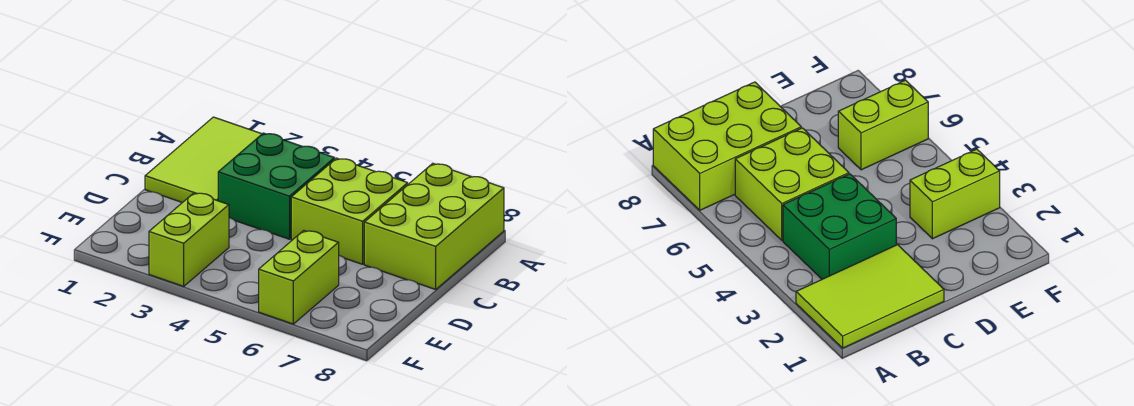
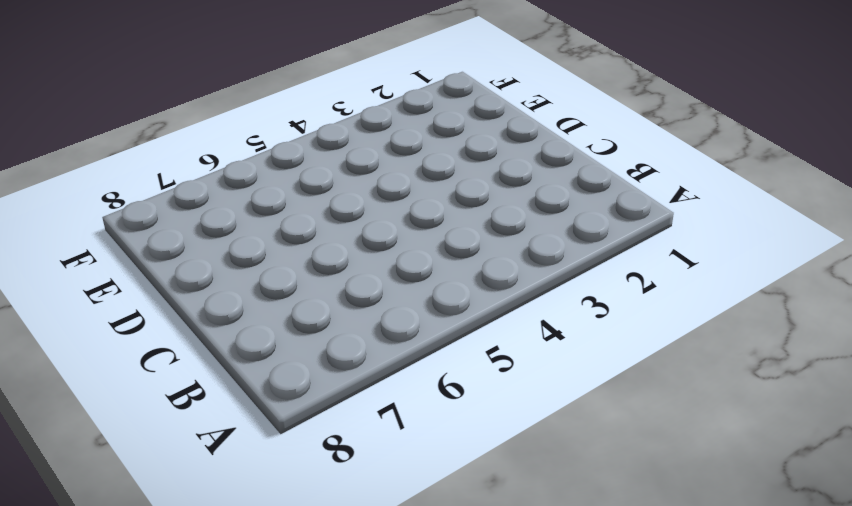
none -> lime 2x3 tile [145,117,262,203]
none -> lime 2x3 brick [364,163,504,289]

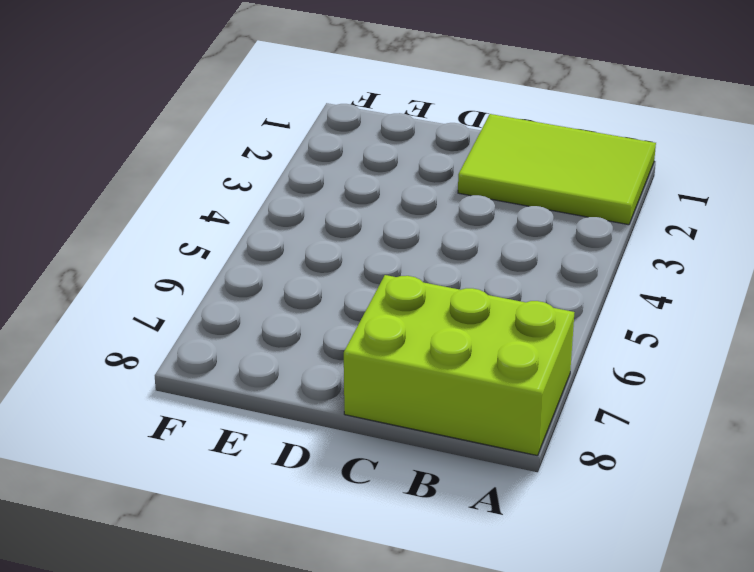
none -> green 2x2 brick [218,133,335,239]
none -> lime 2x2 brick [291,158,408,264]

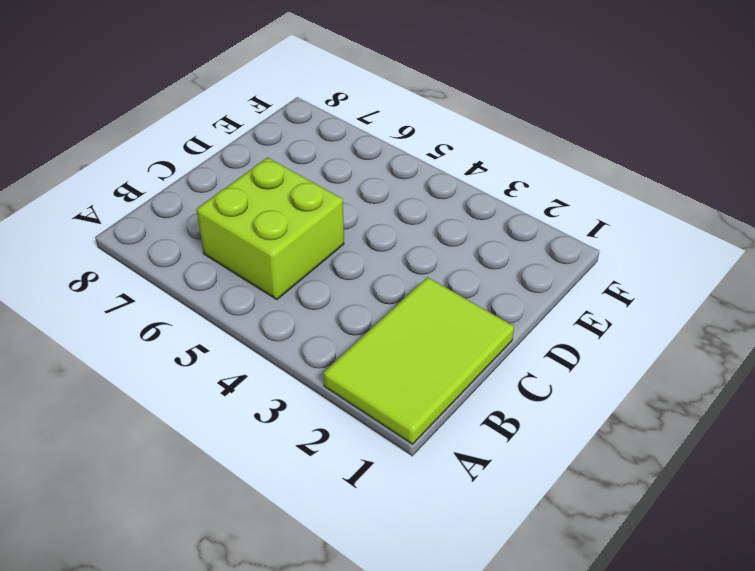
none -> lime 2x3 brick [364,163,504,289]
none -> green 2x2 brick [218,133,335,239]

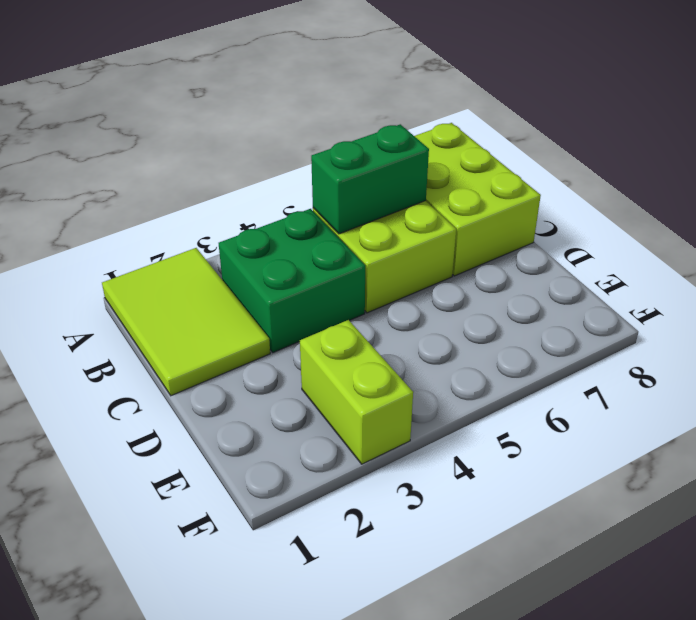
green 1x2 brick [311,124,429,234] -> none
none -> lime 1x2 brick [259,231,339,324]

